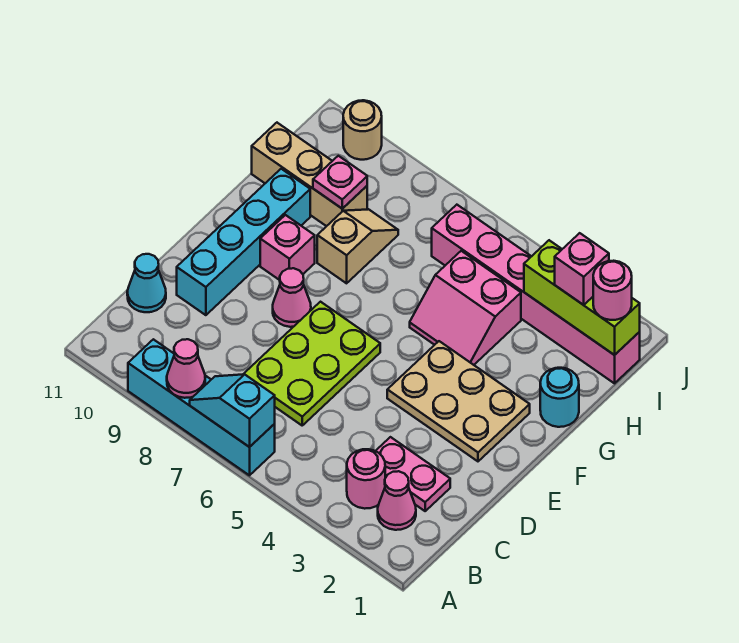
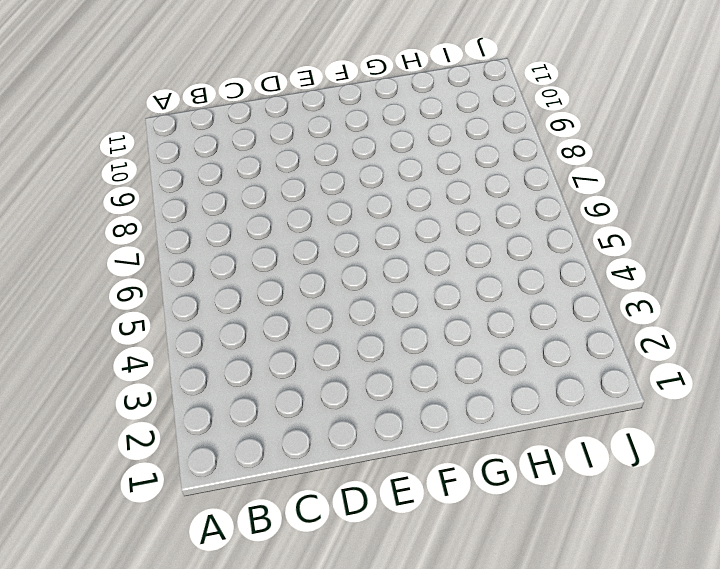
none -> cyan 1x4 brick [128,339,275,475]
none -> pink 1x1 cone [378,471,416,530]
none -> pink 1x1 round brick [347,449,385,509]

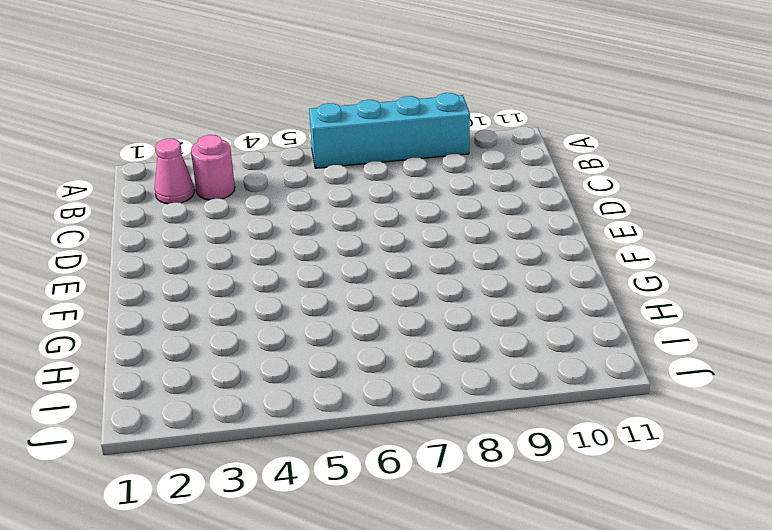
none -> pink 1x2 plate [376,437,450,511]
none -> lime 2x3 plate [244,302,380,425]
none -> cyan 1x1 cone [127,254,166,312]

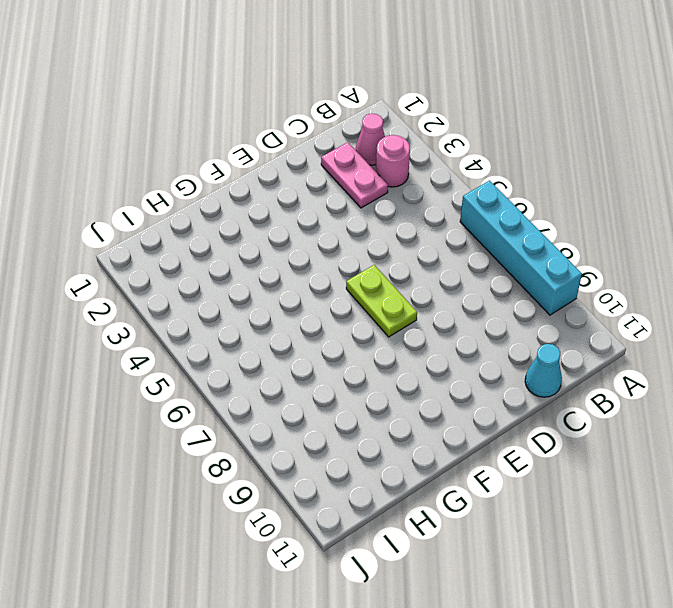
lime 1x2 plate [346,265,417,337] -> lime 2x3 plate [244,302,380,425]
none -> cyan 1x4 brick [177,169,310,315]
none -> tan 2x3 plate [387,341,530,461]
none -> pink 1x1 cone [273,268,311,327]

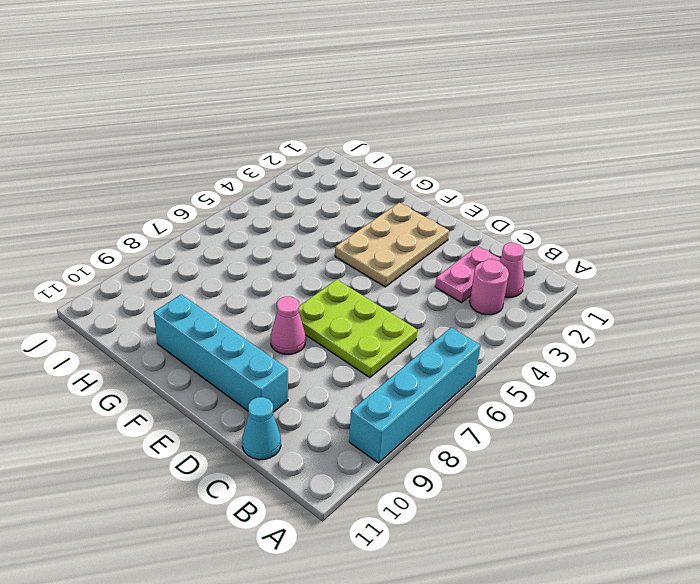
none -> pink 1x1 brick [260,215,315,280]
none -> cyan 1x1 round brick [540,368,579,427]
none -> pink 2x2 slope [410,251,521,365]

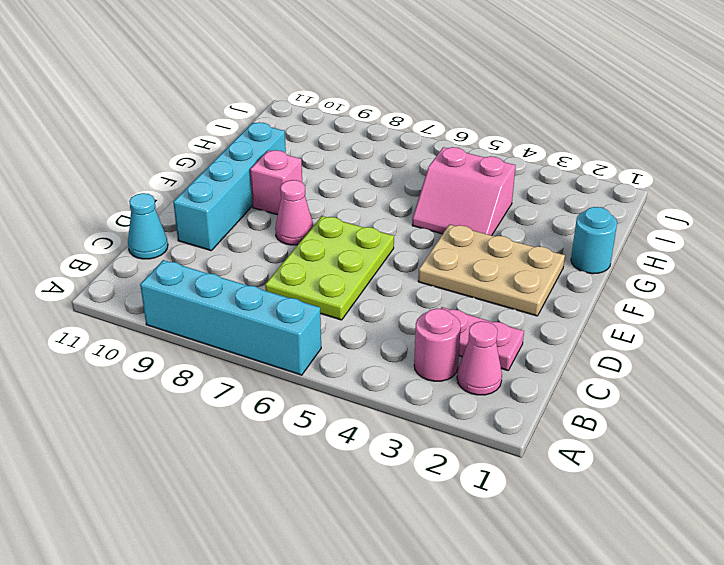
none -> tan 1x2 slope [317,209,398,283]
none -> tan 1x3 brick [252,123,367,226]
none -> pink 1x6 brick [432,205,640,383]

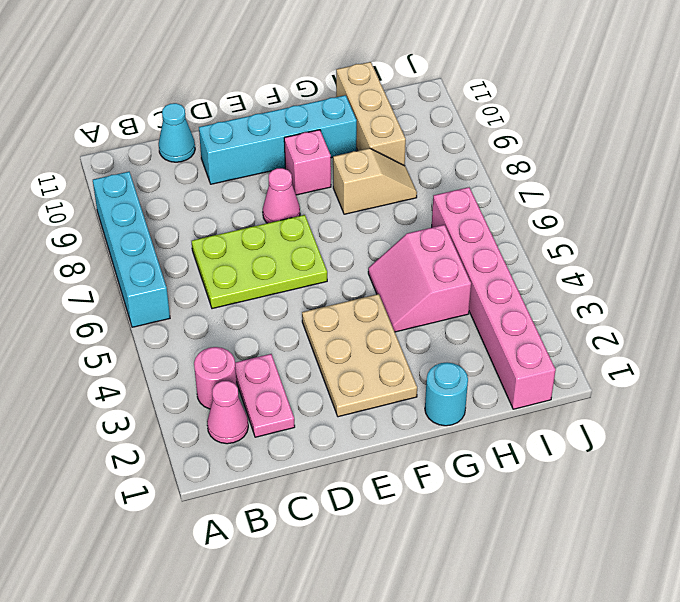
none -> tan 1x1 round brick [343,100,382,160]
none -> cyan 1x2 slope [190,374,275,447]
none -> pink 1x1 cone [167,339,205,398]

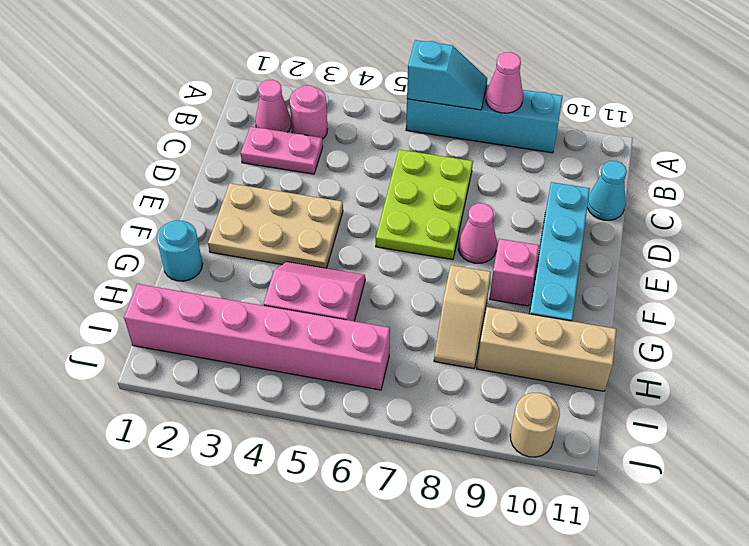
none -> pink 1x1 plate [313,156,367,209]
none -> lime 1x3 brick [524,240,640,355]
none -> pink 1x1 round brick [593,261,632,320]

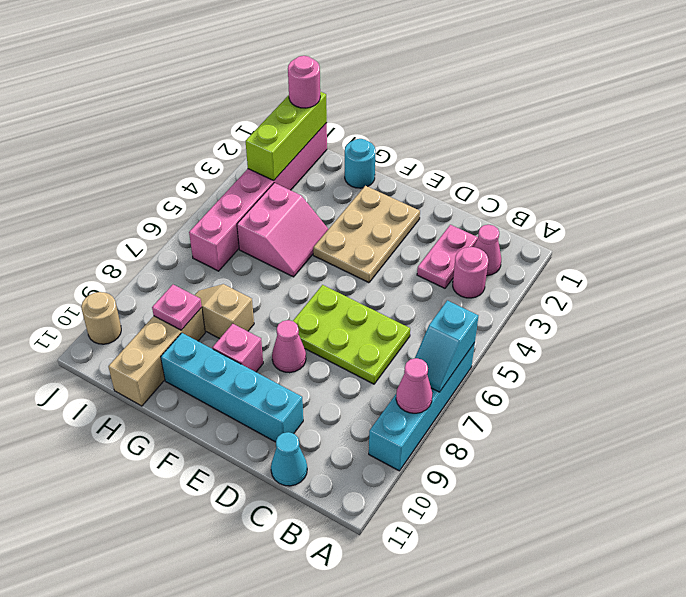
none -> pink 1x1 brick [555,233,609,305]

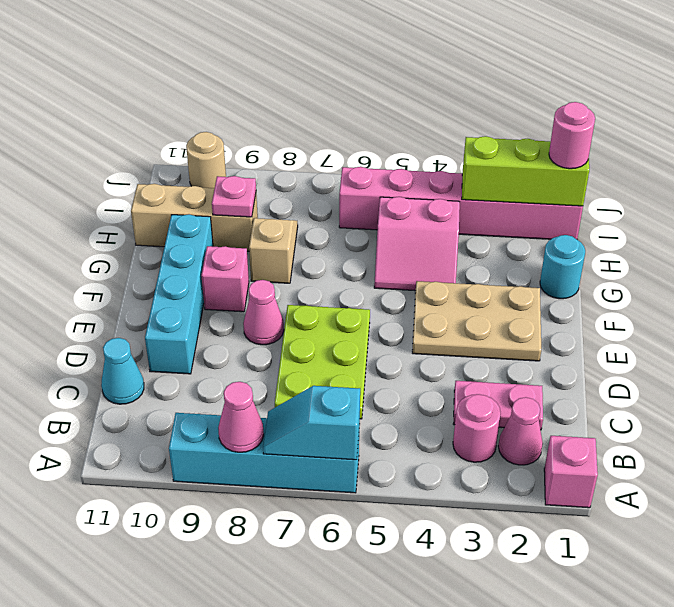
pink 1x1 brick [544,436,598,508] -> pink 1x1 brick moved to [555,233,609,305]

